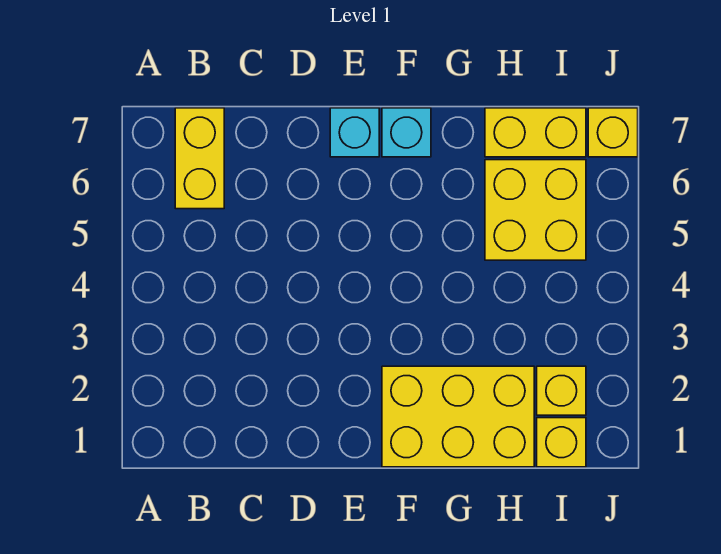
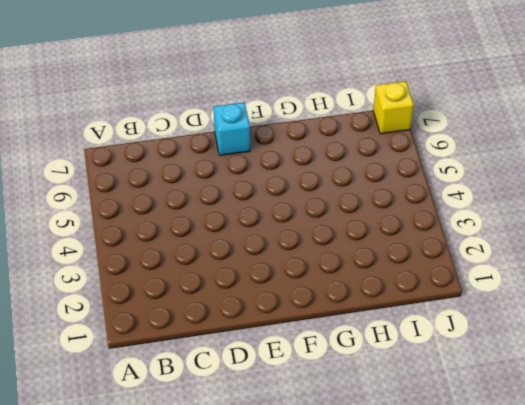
none -> yellow 1x2 brick [175,108,224,209]
none -> yellow 2x3 brick [382,366,534,467]

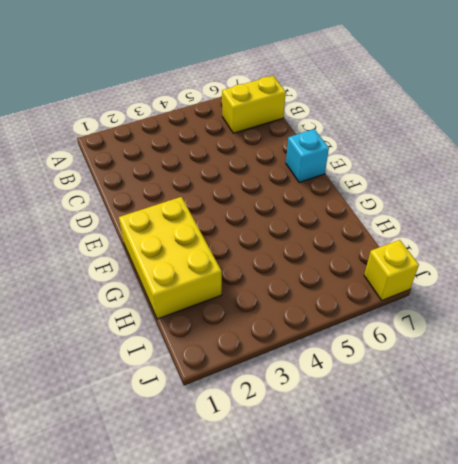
none -> cyan 1x1 brick [382,108,431,157]
none -> yellow 2x2 brick [485,160,586,260]

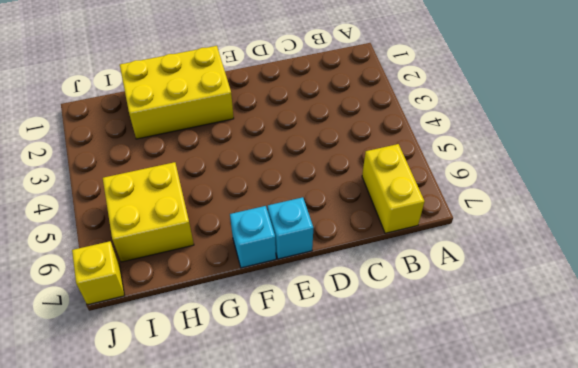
none -> yellow 1x2 brick [485,108,586,157]
none -> yellow 1x1 brick [537,418,586,467]

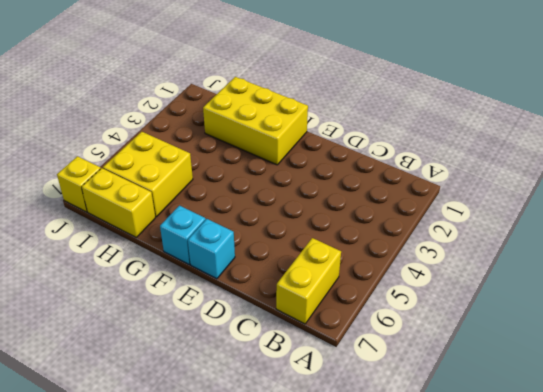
none -> yellow 1x1 brick [537,418,586,467]
none -> yellow 1x1 brick [537,366,586,415]

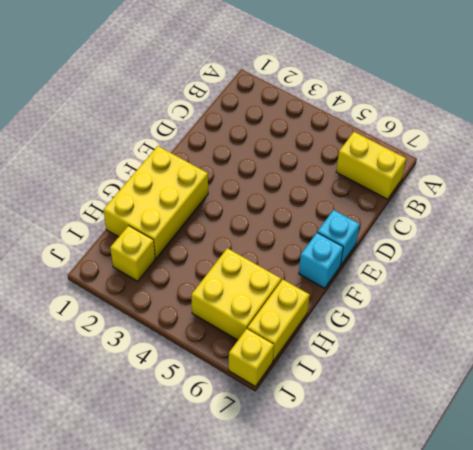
none -> yellow 1x1 brick [537,418,586,467]

